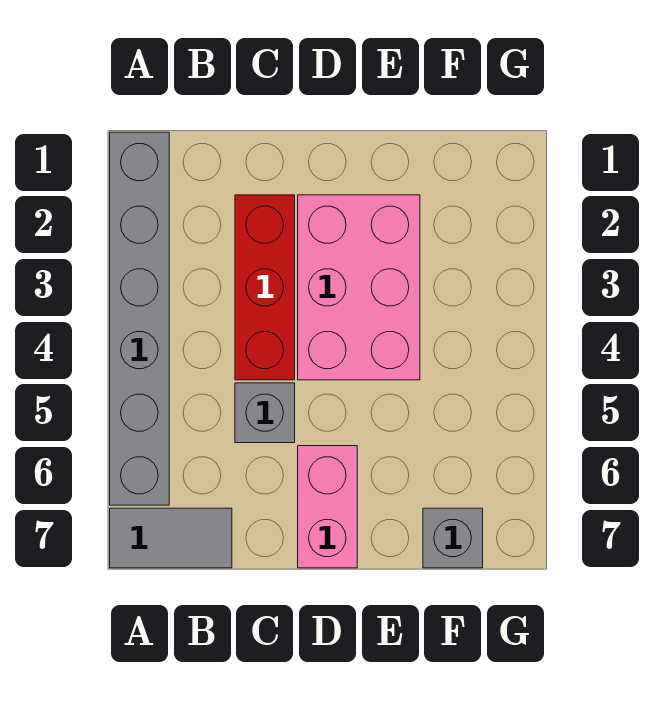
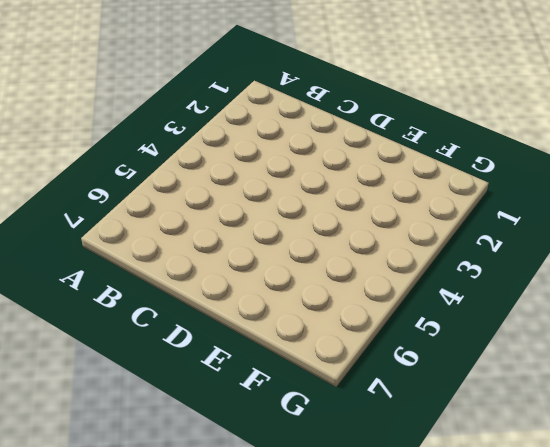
none -> grey 1x6 brick [110,132,169,505]
none -> grey 1x2 tile [110,508,232,568]

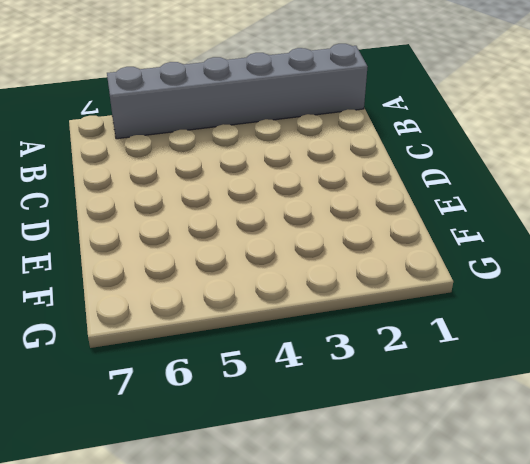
none -> grey 1x2 tile [110,508,232,568]
none -> red 1x3 brick [235,195,295,380]

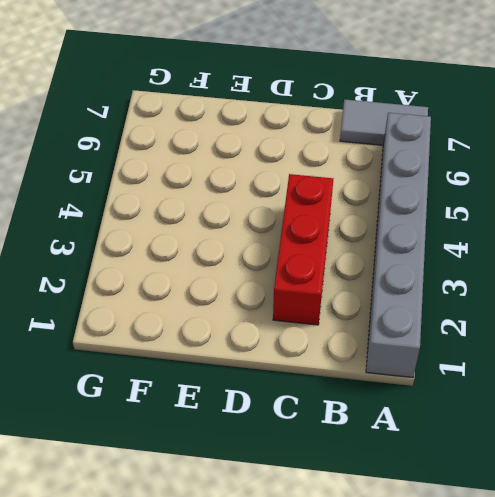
none -> grey 1x1 brick [235,383,295,443]
none -> pink 2x3 brick [298,195,420,380]

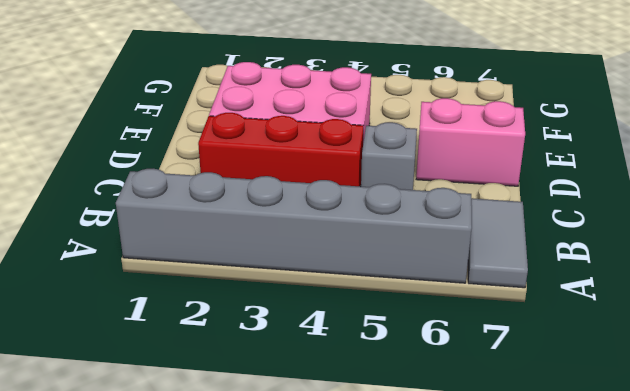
none -> grey 1x1 brick [423,508,483,568]

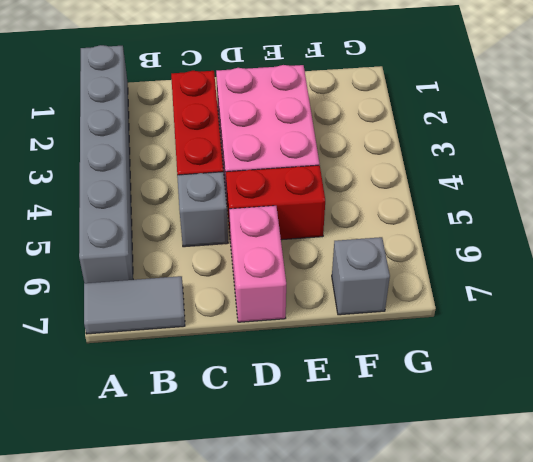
red 1x2 brick [226,165,325,243] -> none

